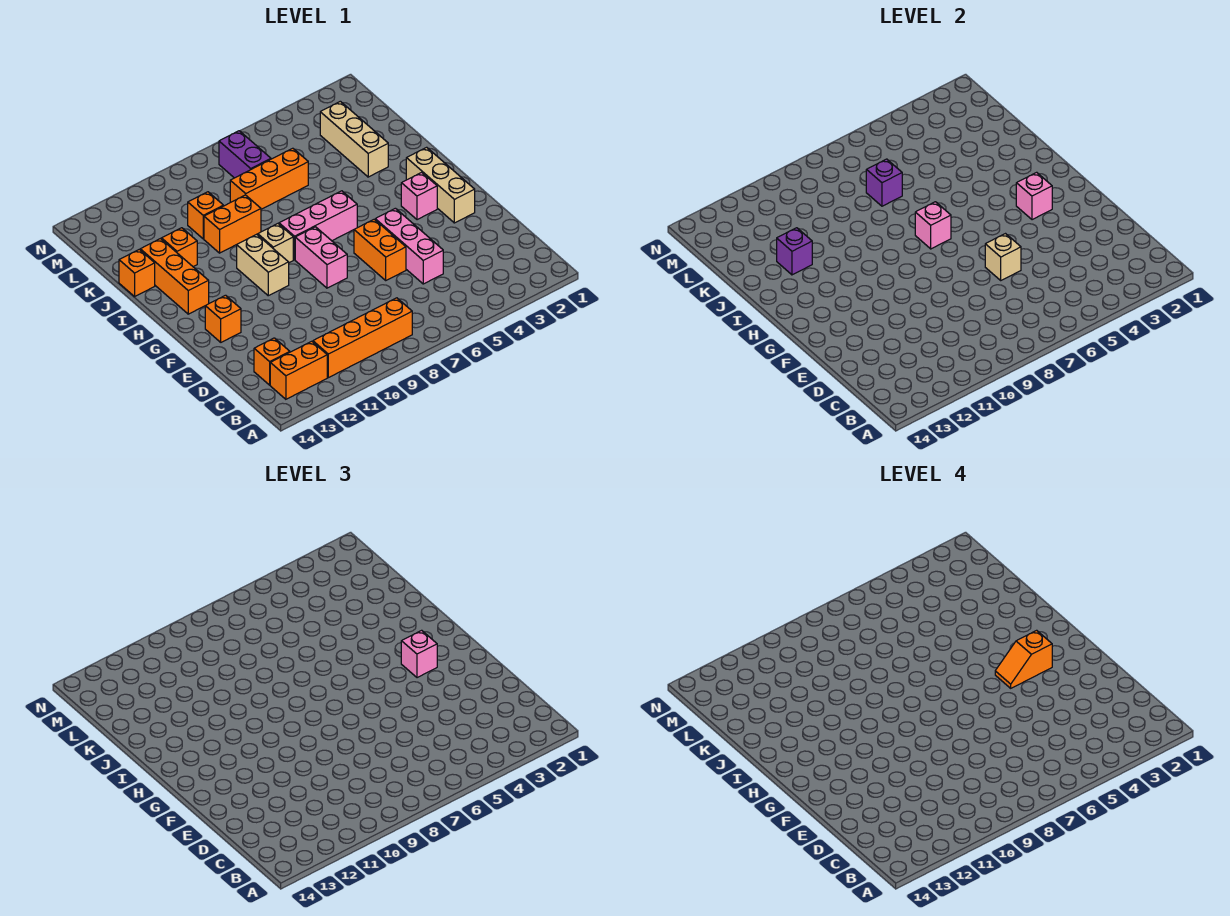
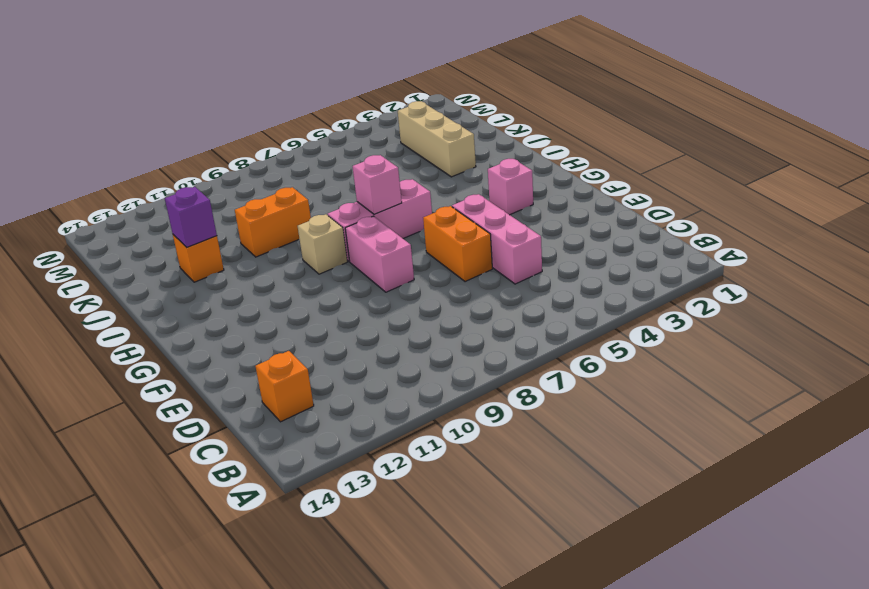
none -> orange 1x4 brick [313,298,412,378]
none -> orange 1x2 brick [270,341,327,399]
none -> tan 1x3 brick [406,147,475,223]

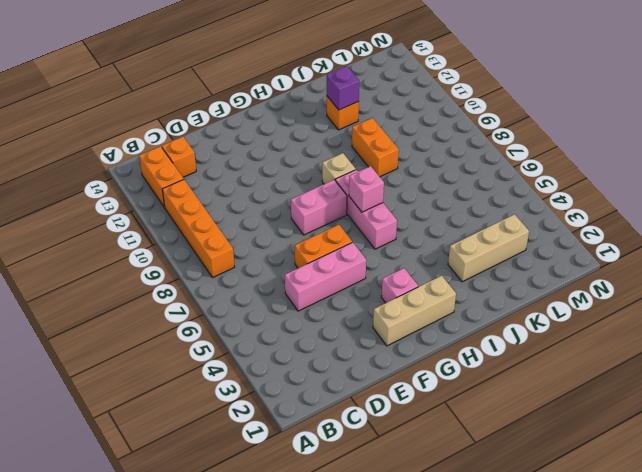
none -> orange 1x1 brick [205,295,241,342]
none -> tan 1x2 brick [237,234,289,296]
none -> orange 1x3 brick [140,239,209,314]

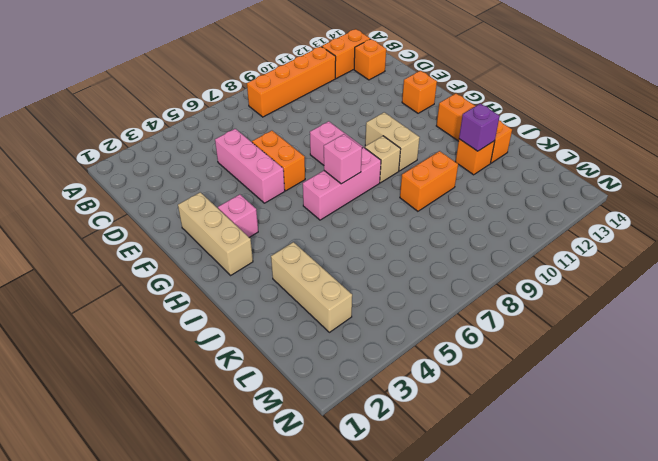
none -> orange 1x1 brick [119,249,155,296]
none -> orange 1x3 brick [230,148,308,209]
none -> orange 1x1 brick [188,192,223,239]

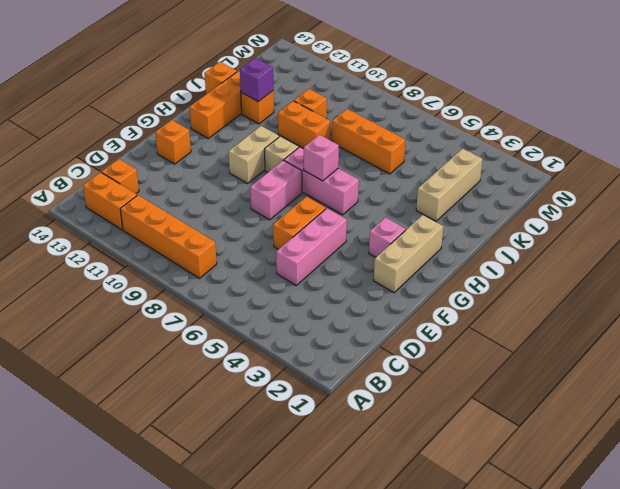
none -> purple 1x2 brick [219,131,271,178]
none -> tan 1x1 brick [985,234,1021,280]
none -> pink 1x1 brick [1016,172,1052,220]

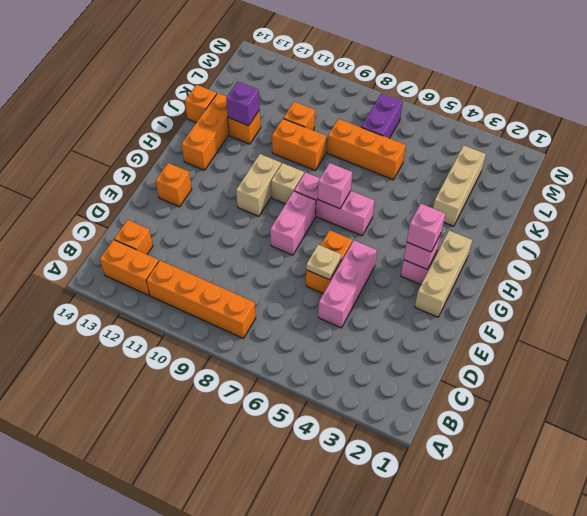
tan 1x1 plate [306,245,341,280] -> tan 1x1 brick [985,234,1021,280]
none -> purple 1x1 brick [866,159,902,206]
none -> orange 1x2 slope [995,630,1052,688]

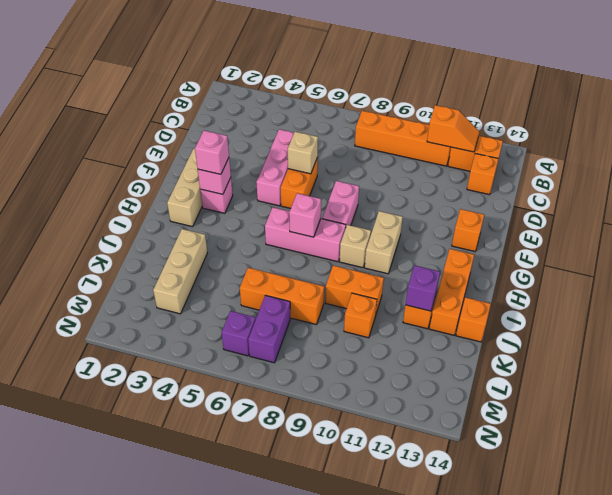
orange 1x2 slope [427,105,479,152] -> orange 1x2 slope moved to [995,630,1052,688]
purple 1x1 brick [222,311,256,356] -> purple 1x1 brick moved to [866,159,902,206]

